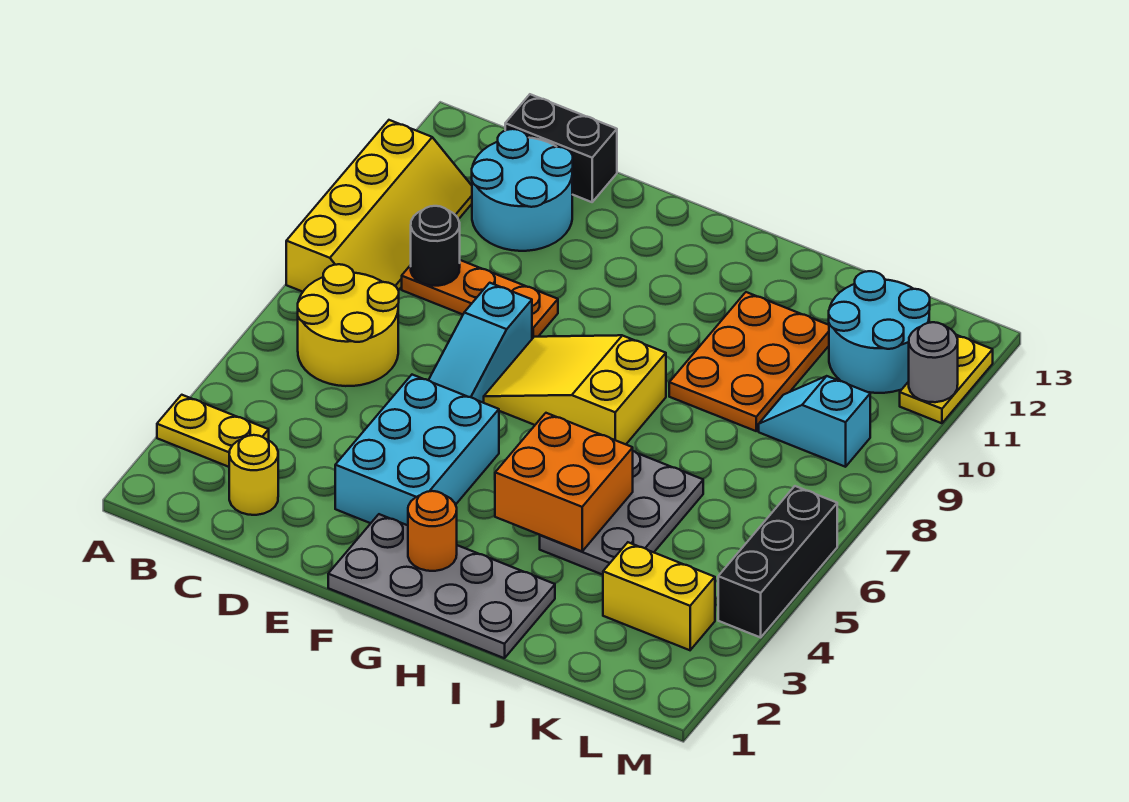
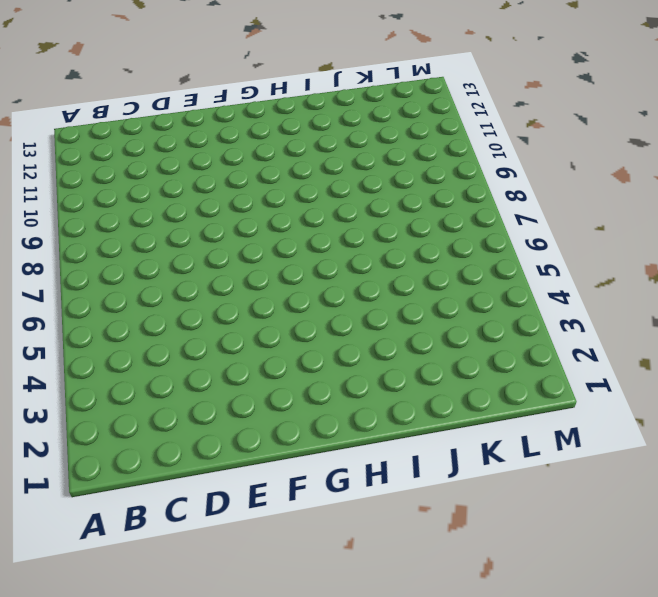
none -> yellow 1x2 plate [157,395,269,467]
none -> yellow 2x4 slope [286,120,472,292]
none -> yellow 2x2 round brick [298,264,399,386]

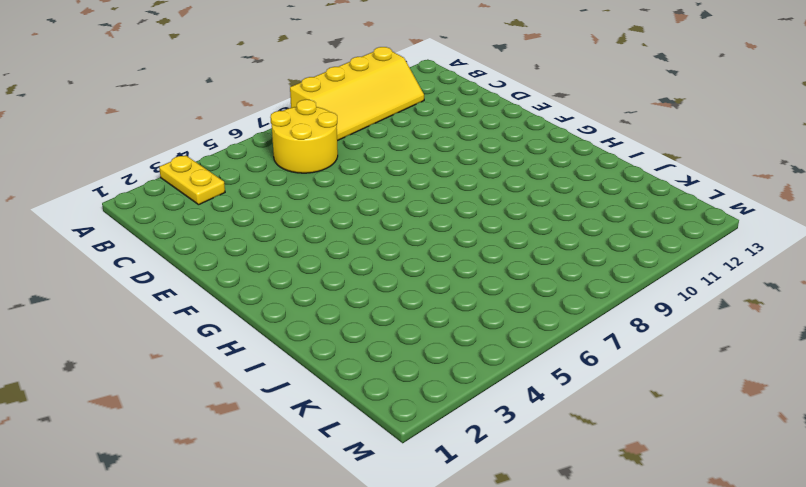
none -> yellow 1x1 round brick [229,435,278,515]
none -> orange 1x3 plate [402,260,558,339]
none -> cyan 2x2 round brick [472,129,573,251]

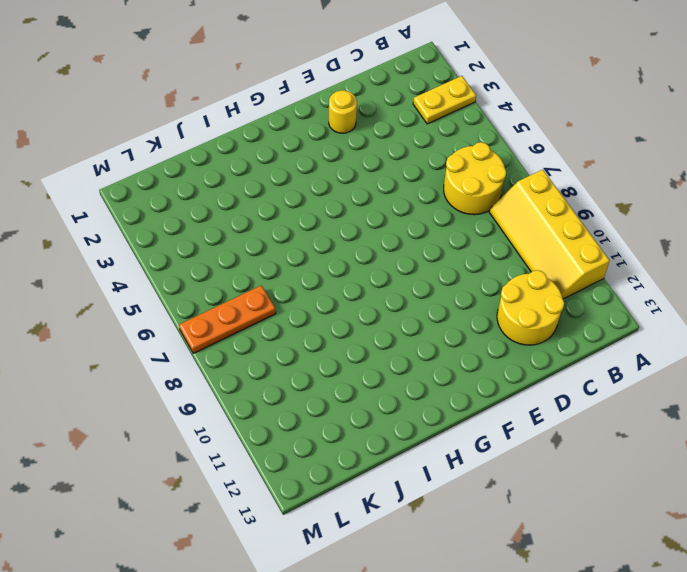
yellow 2x2 round brick [497,270,564,345] -> cyan 2x2 round brick [472,129,573,251]
yellow 1x1 round brick [329,90,357,133] -> yellow 1x1 round brick moved to [229,435,278,515]
orange 1x3 plate [179,285,276,353] -> orange 1x3 plate moved to [402,260,558,339]
none -> black 1x2 brick [505,94,617,202]
none -> cyan 2x3 brick [335,375,499,525]
none -> cyan 1x3 slope [429,283,532,402]

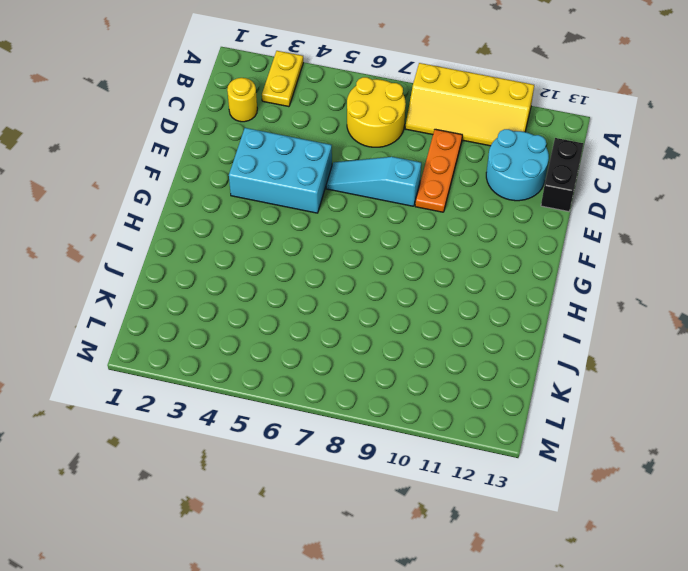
none -> grey 2x4 plate [328,514,555,658]
none -> yellow 2x3 slope [484,335,666,444]
none -> grey 2x3 plate [540,451,703,575]

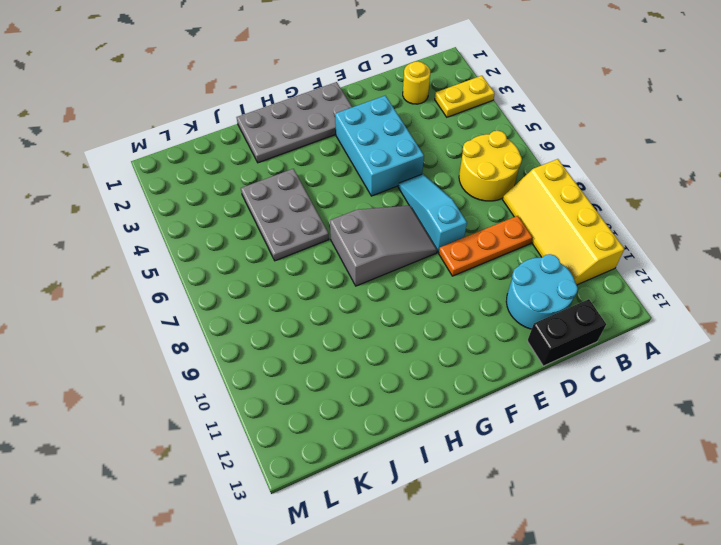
grey 2x3 slope [330,206,437,286] -> yellow 2x3 slope [484,335,666,444]
none -> orange 2x3 plate [669,292,829,431]
none -> yellow 1x2 brick [603,542,715,650]
none -> cyan 1x2 slope [759,376,870,467]

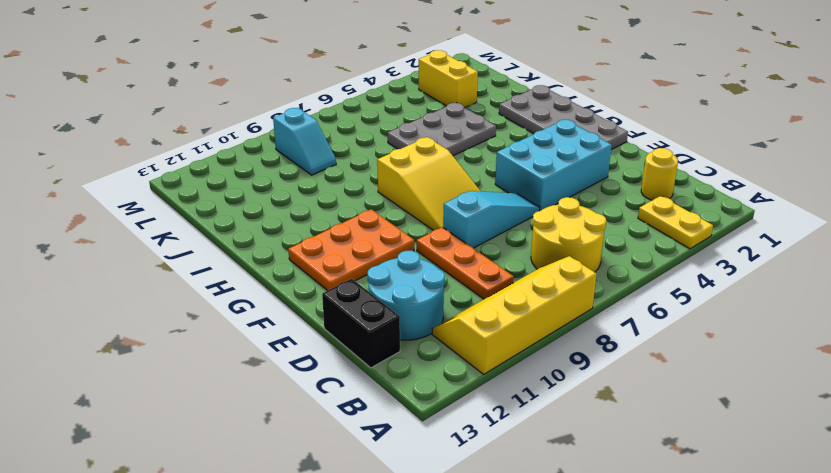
orange 2x3 plate [288,209,414,291] -> orange 2x3 plate moved to [669,292,829,431]
none -> cyan 2x2 round brick [829,271,930,393]
none -> black 1x3 brick [718,486,837,637]
none -> yellow 1x2 plate [900,335,993,423]

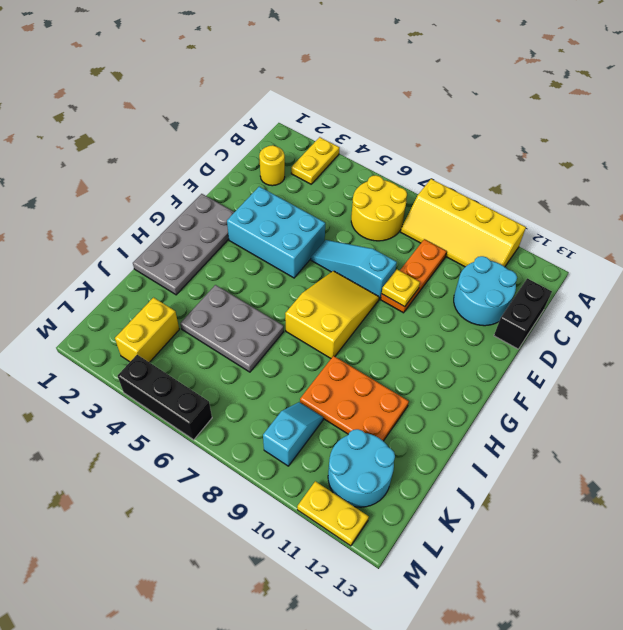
yellow 1x1 plate [382,270,420,307] -> none
none -> black 1x1 round brick [411,206,460,286]
none -> orange 1x1 round brick [408,491,457,571]
none -> orange 2x2 brick [495,413,633,551]

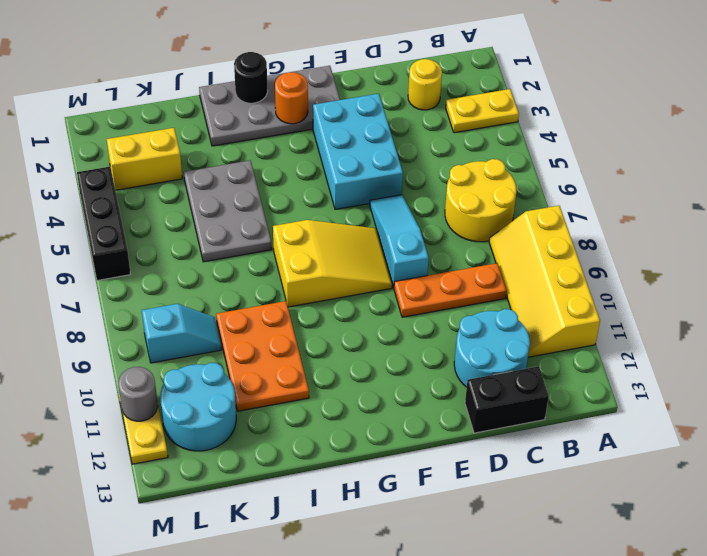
black 1x1 round brick [234,52,268,103] -> black 1x1 round brick moved to [411,206,460,286]
none -> orange 2x2 brick [495,413,633,551]

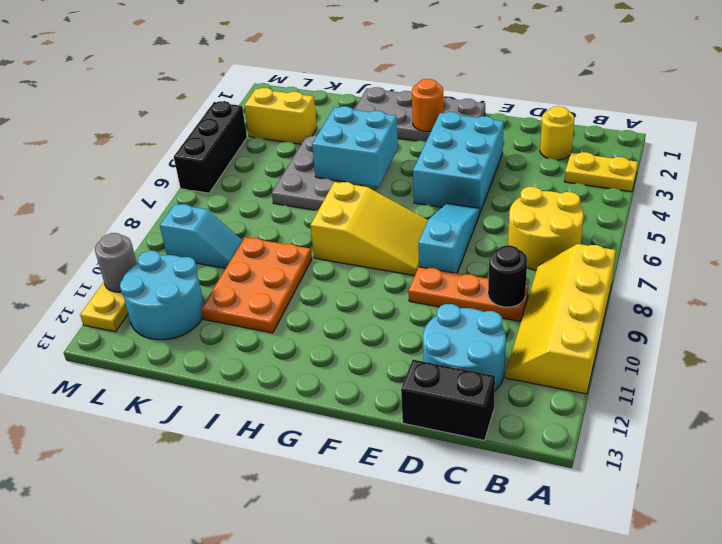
cyan 2x2 brick [312,106,398,187] -> orange 2x2 brick [495,413,633,551]

